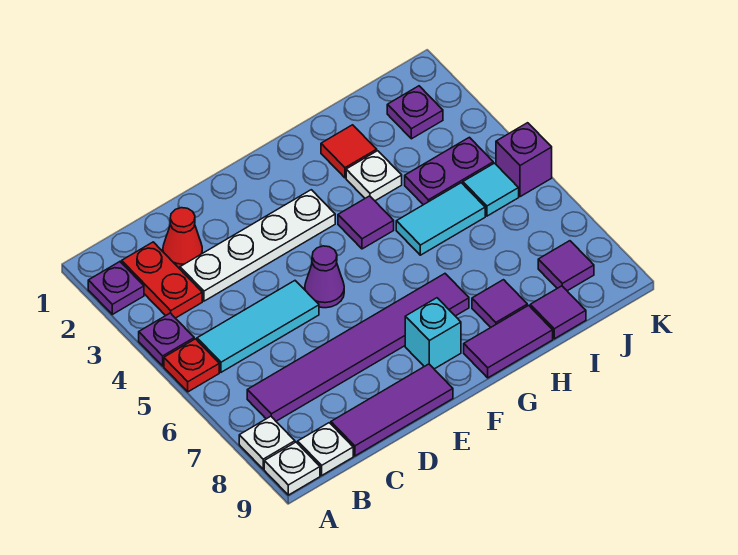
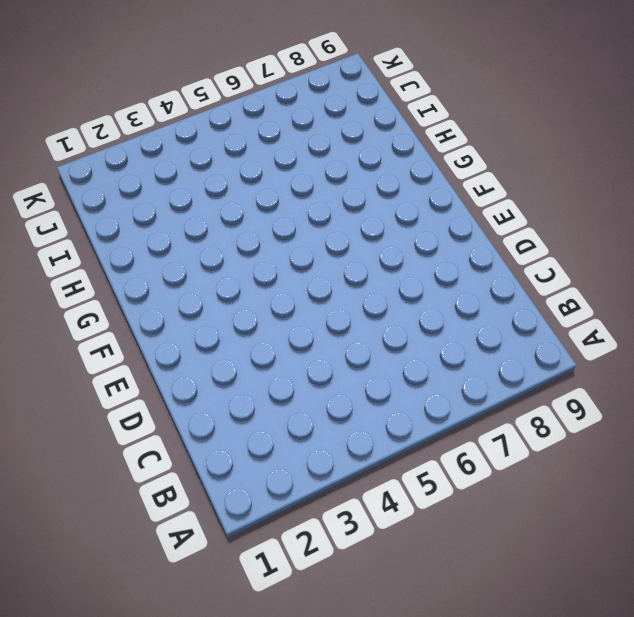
none -> purple 1x1 plate [88,262,144,314]
none -> purple 1x1 plate [139,313,194,366]
none -> red 1x1 plate [164,339,219,392]

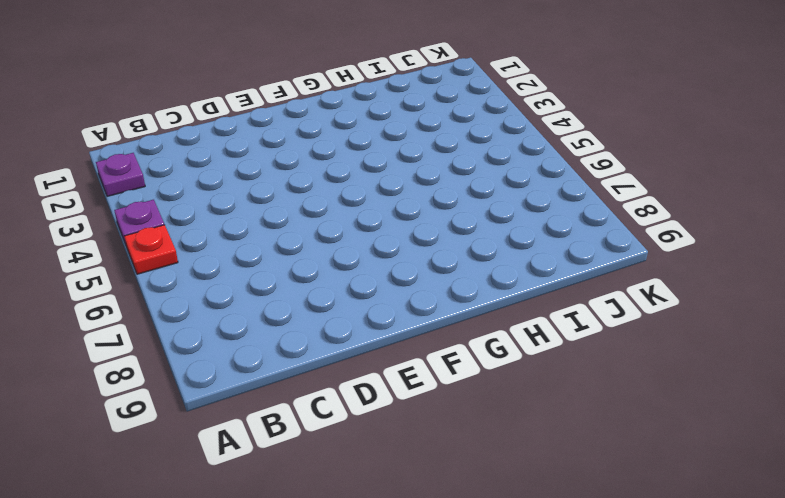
none -> white 1x1 plate [239,416,295,469]
none -> white 1x1 plate [264,442,320,495]
none -> red 1x2 plate [122,242,202,318]

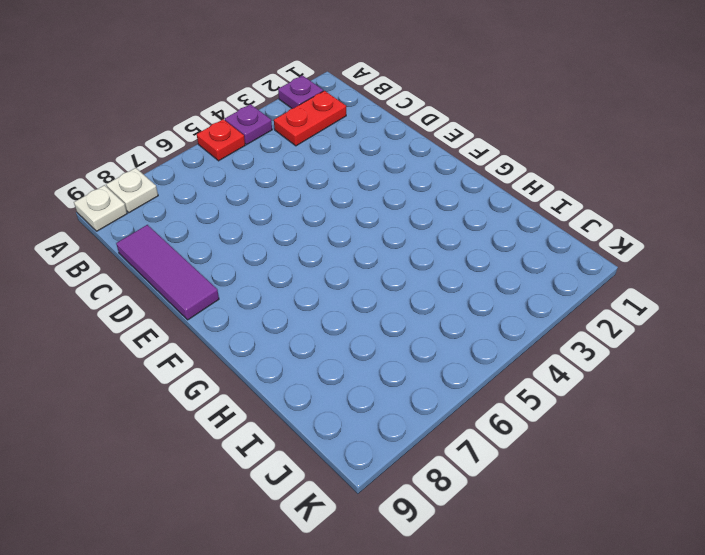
none -> cyan 1x3 tile [197,281,319,372]
none -> purple 1x6 tile [247,274,469,421]
none -> white 1x1 plate [298,423,353,475]

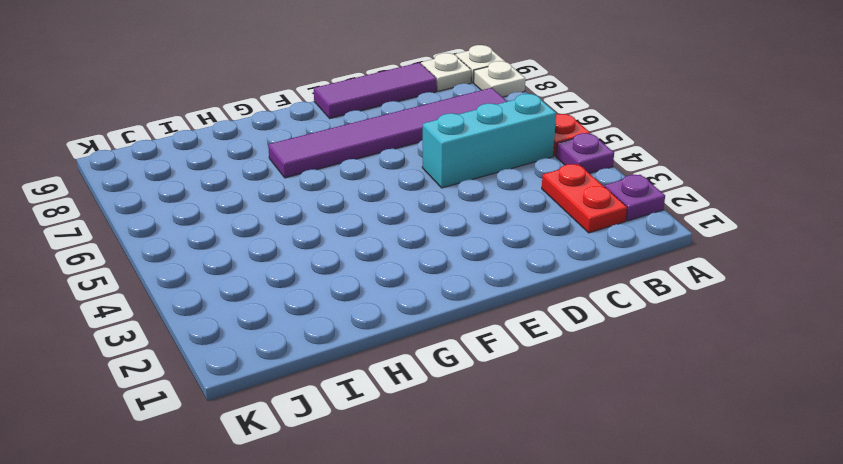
cyan 1x3 brick [422,94,556,188] -> cyan 1x3 tile [197,281,319,372]
none -> red 1x1 cone [163,208,202,269]
none -> white 1x4 plate [180,190,335,301]
none -> purple 1x1 cone [305,246,344,308]

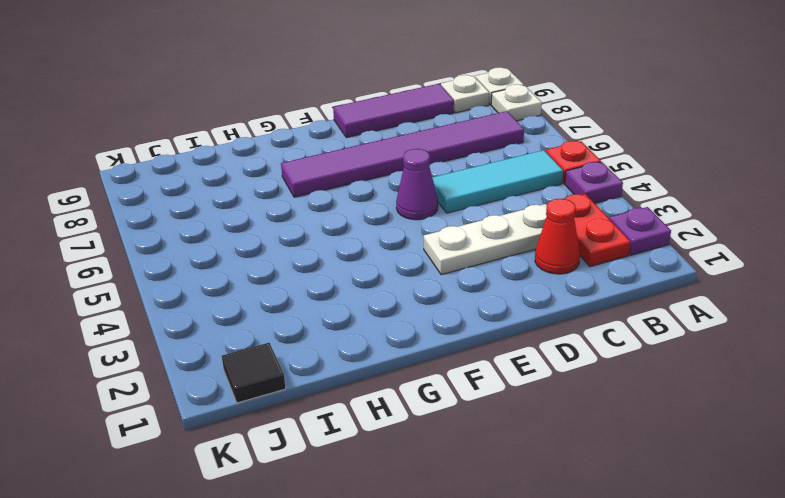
white 1x3 plate [424,204,547,275] -> white 1x4 plate [180,190,335,301]
black 1x1 tile [222,343,286,403] -> none
none -> cyan 1x1 brick [405,298,461,369]
none -> purple 1x1 tile [338,196,394,249]
none -> purple 1x2 tile [464,305,553,378]

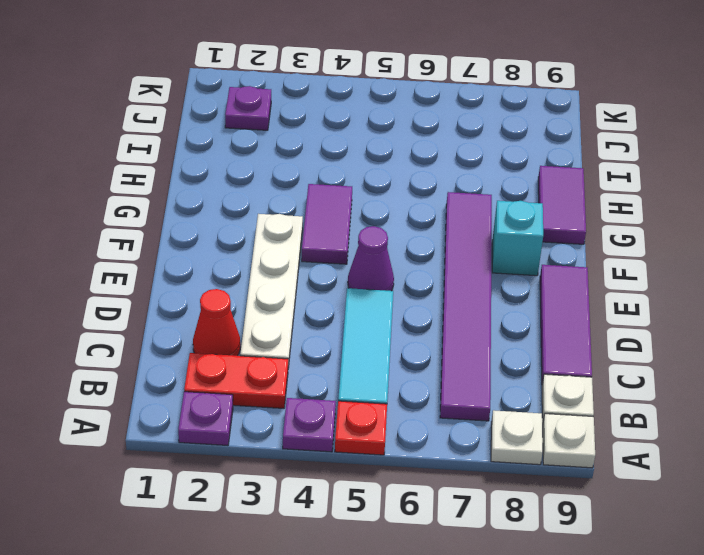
purple 1x2 tile [302,184,352,264] -> purple 1x1 tile [338,196,394,249]
none -> red 1x1 tile [321,125,377,178]
none -> white 1x1 plate [346,151,402,201]
none -> cyan 1x2 tile [396,183,485,255]

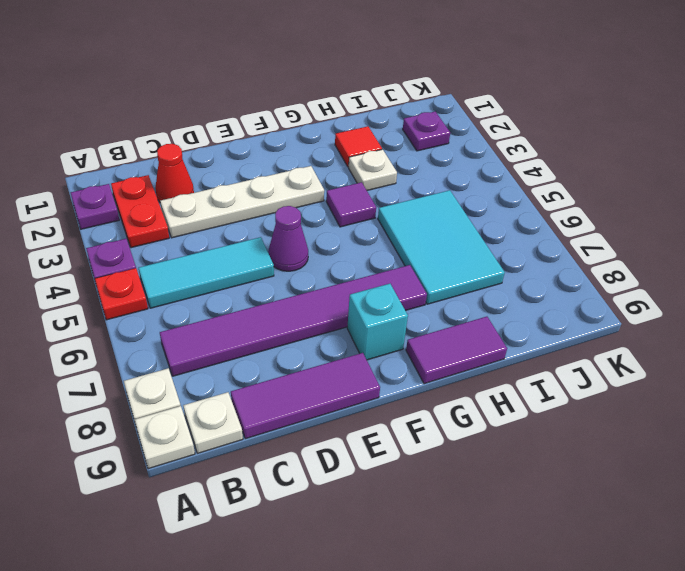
cyan 2x3 tile [378,190,505,304] -> cyan 1x2 tile [396,183,485,255]
none -> purple 1x1 tile [472,280,527,327]
none -> purple 1x2 plate [405,137,493,205]
none -> purple 1x1 tile [530,286,586,339]

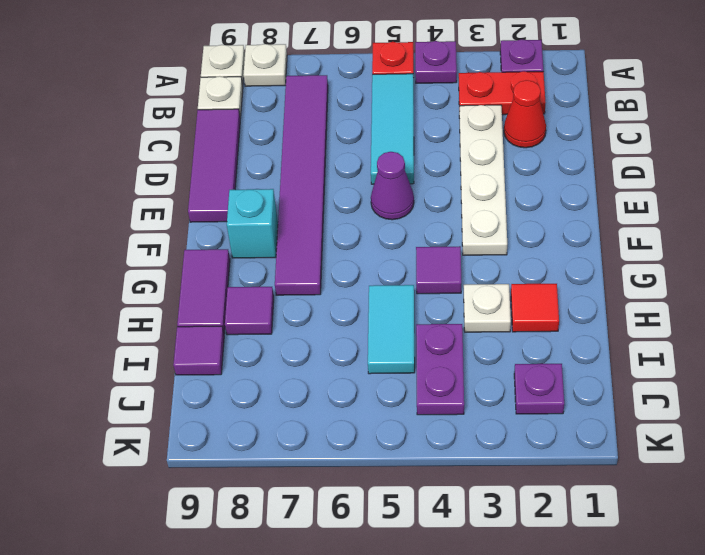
none -> cyan 1x1 tile [463,163,519,216]
none -> purple 1x1 tile [538,241,594,291]
none -> purple 1x1 brick [496,123,552,197]

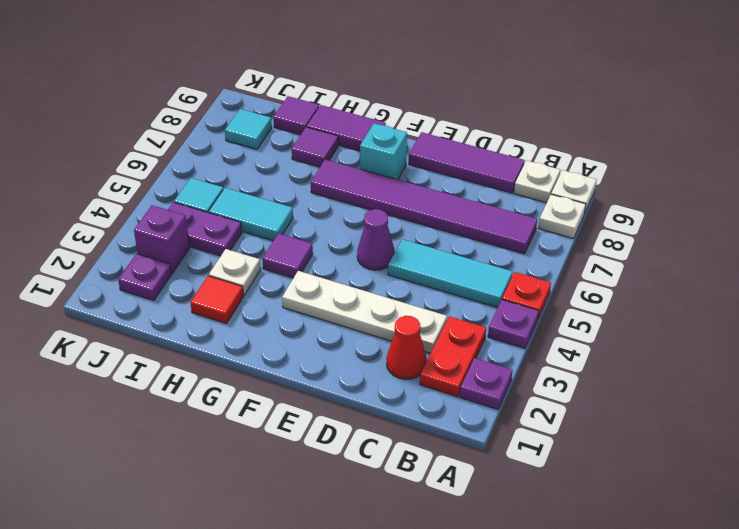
purple 1x1 brick [134,205,190,273] -> purple 1x1 brick moved to [496,123,552,197]
cyan 1x1 tile [225,109,272,149] -> purple 1x1 tile [538,241,594,291]

